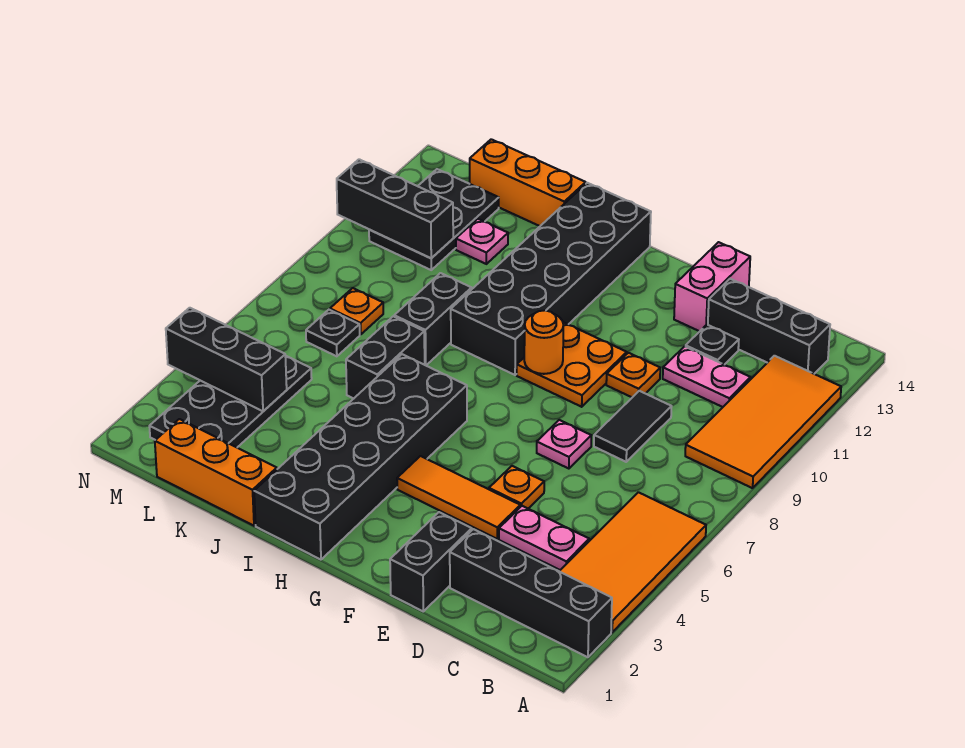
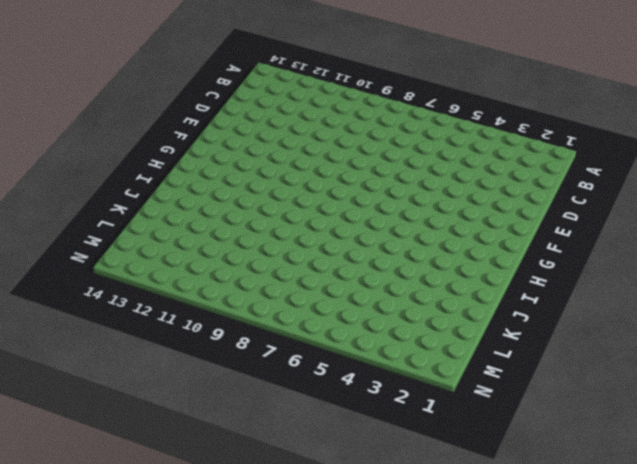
none -> black 1x4 brick [450,529,612,657]
none -> orange 2x4 tile [559,492,706,632]
none -> orange 2x4 tile [685,356,841,488]

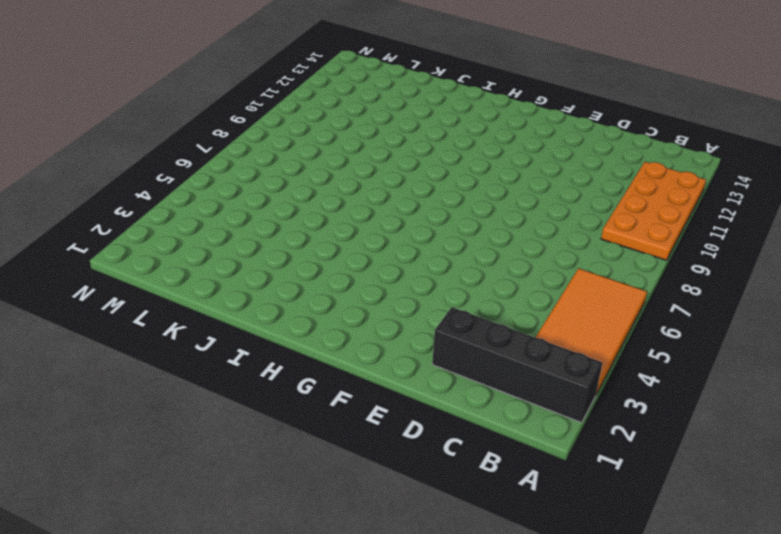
orange 2x4 plate [601,162,706,260] -> orange 2x4 tile [685,356,841,488]
none -> black 1x3 brick [708,279,830,374]
none -> pink 1x2 plate [499,506,589,570]
none -> pink 1x2 plate [663,346,751,407]

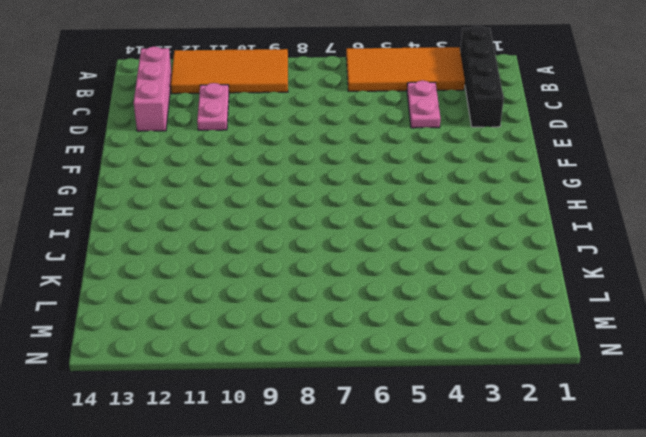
pink 1x3 brick [134,47,172,131] -> black 1x3 brick [708,279,830,374]
none -> black 1x2 tile [594,391,672,462]
none -> black 1x1 plate [686,325,739,365]
none -> black 1x2 brick [390,512,472,611]

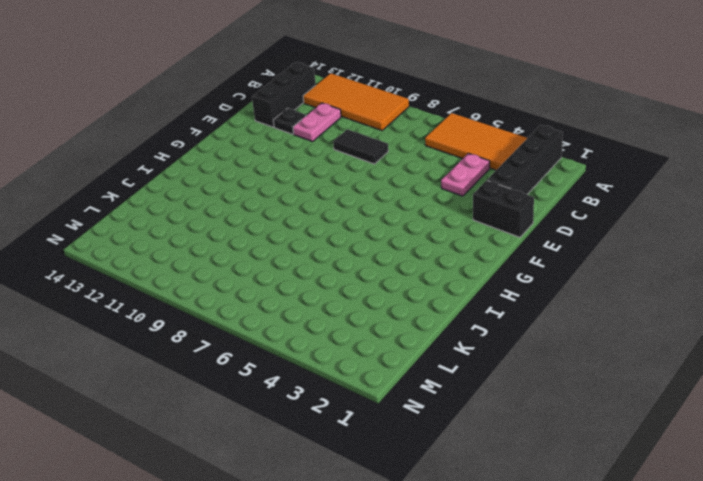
none -> orange 1x3 tile [397,456,520,539]
none -> orange 1x1 plate [489,466,544,508]
none -> pink 1x1 plate [537,420,591,469]

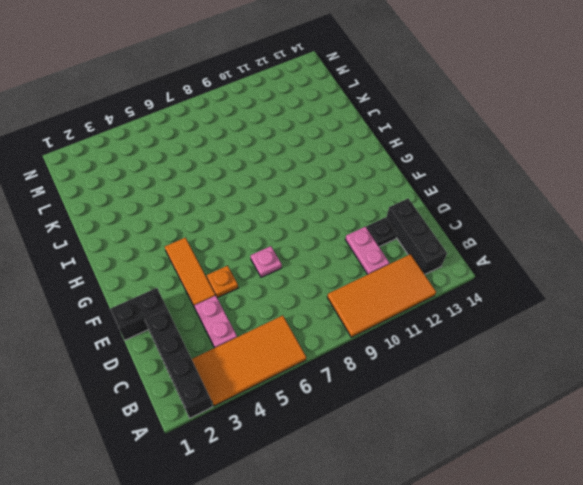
none -> black 1x2 tile [594,391,672,462]
none -> orange 1x1 plate [606,353,660,397]
none -> pink 1x2 brick [674,242,750,331]

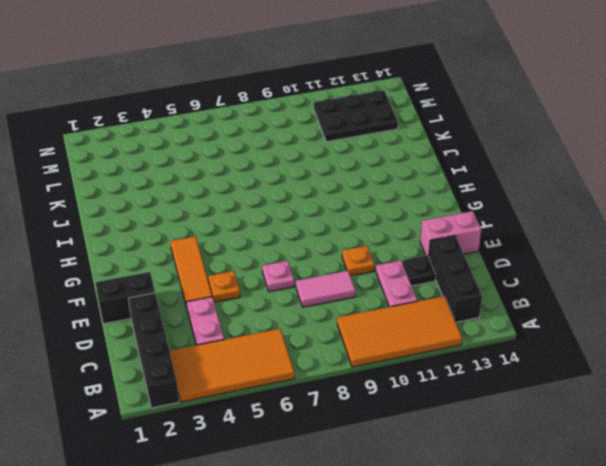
pink 1x2 tile [296,271,355,307] -> black 1x2 tile [594,391,672,462]
none -> orange 2x2 plate [517,322,627,407]
none -> black 2x6 brick [254,354,467,560]
none -> black 2x6 brick [451,183,651,375]

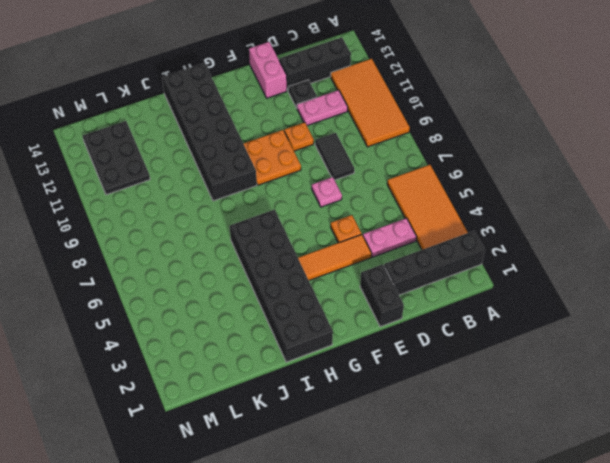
none -> orange 1x3 brick [155,419,277,526]
none -> black 1x2 brick [346,316,425,399]
none -> black 1x2 brick [394,273,472,365]

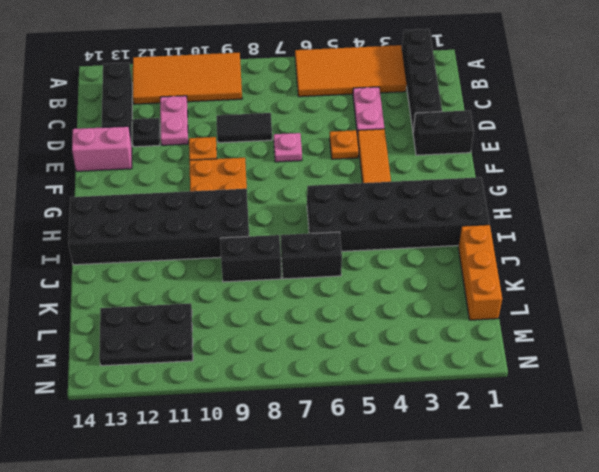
none -> orange 1x3 brick [470,139,586,226]
none -> pink 1x1 plate [456,219,508,264]
none -> black 2x4 plate [149,356,312,447]

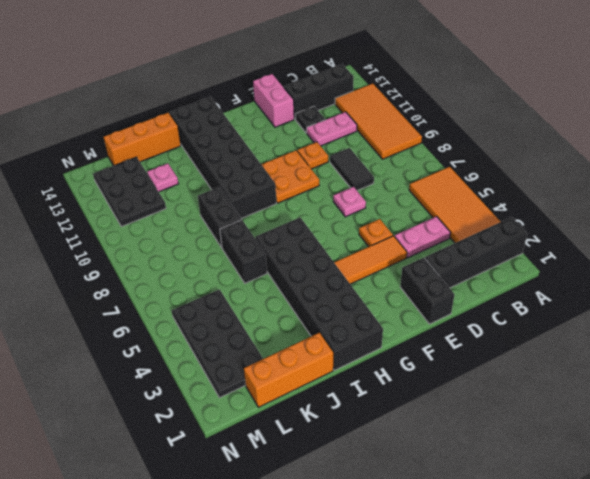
none -> black 1x1 plate [306,310,360,356]
none -> orange 1x1 plate [330,288,383,335]
none -> orange 1x1 round brick [524,310,563,374]

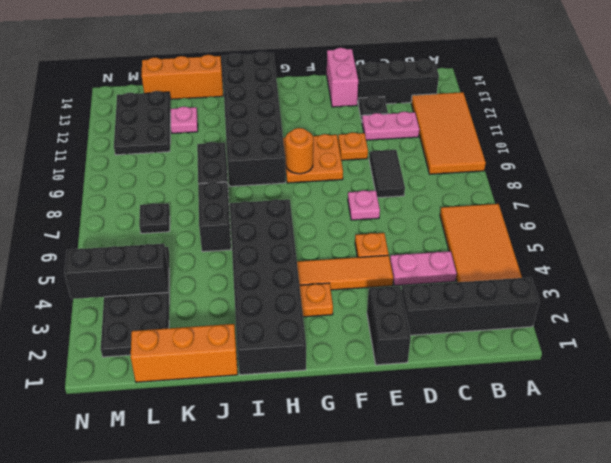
orange 1x1 plate [299,283,333,317] -> orange 1x1 plate moved to [330,288,383,335]
none -> black 1x3 brick [337,159,453,258]

